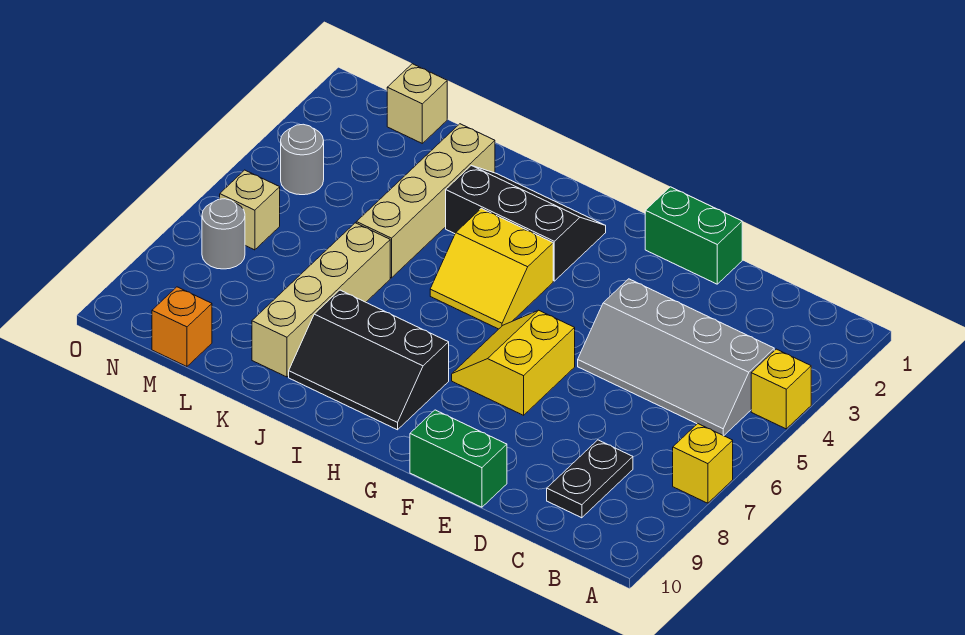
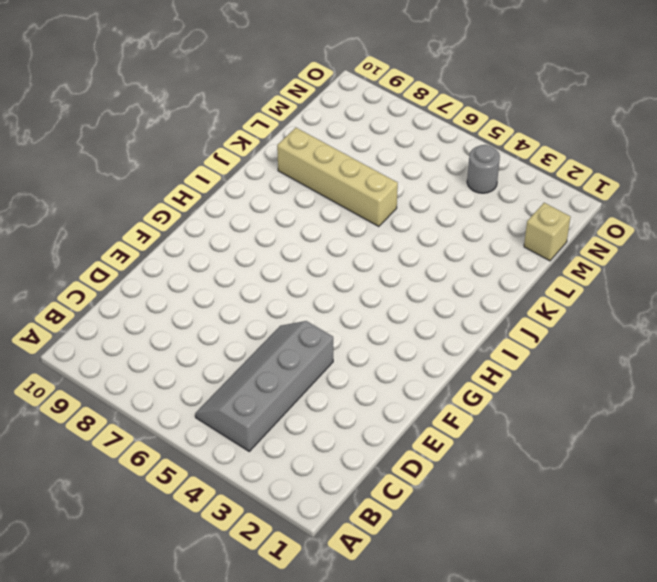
none -> yellow 1x1 brick [751,349,811,429]
none -> yellow 1x1 brick [673,424,733,503]
none -> black 1x2 plate [547,440,633,518]

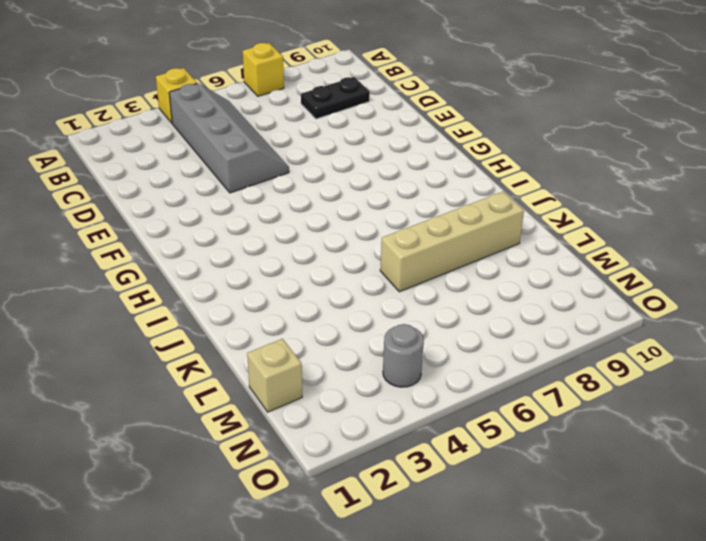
none -> green 1x2 brick [645,187,742,284]
none -> green 1x2 brick [410,410,507,507]
none -> yellow 2x2 slope [452,310,575,415]

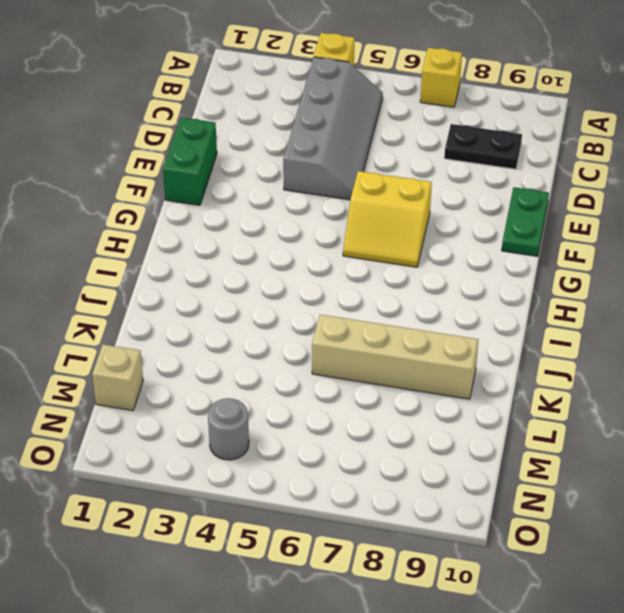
green 1x2 plate [502,187,549,256] -> green 1x2 brick [410,410,507,507]
none -> black 2x3 slope [446,166,606,281]
none -> yellow 2x2 slope [430,208,553,329]
none -> black 2x3 slope [289,290,449,430]

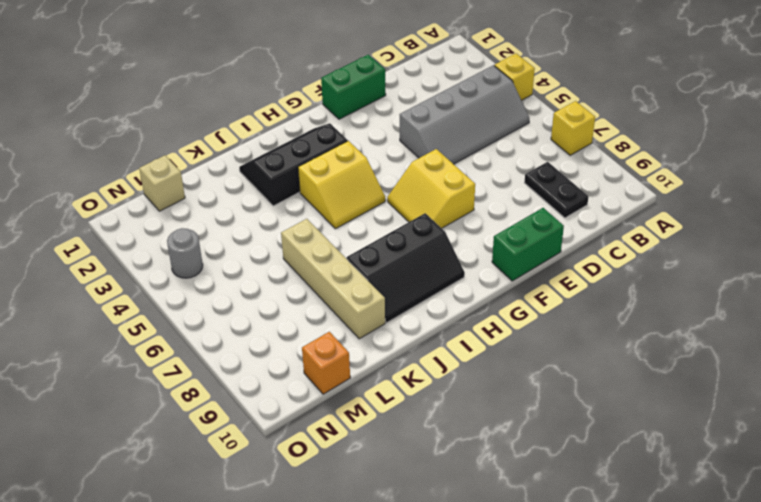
none -> tan 1x4 brick [356,124,495,278]
none -> tan 1x1 brick [220,170,280,250]
none -> grey 1x1 round brick [202,199,245,269]

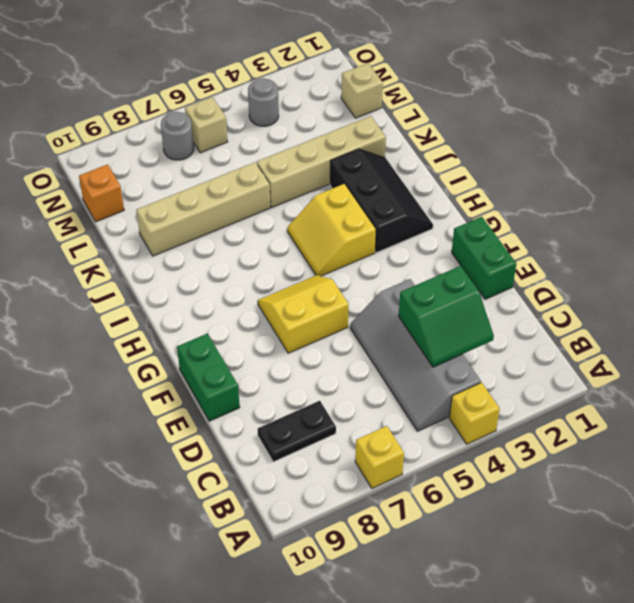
green 2x2 slope [399,266,494,367] -> none
none -> black 2x3 slope [289,290,449,430]

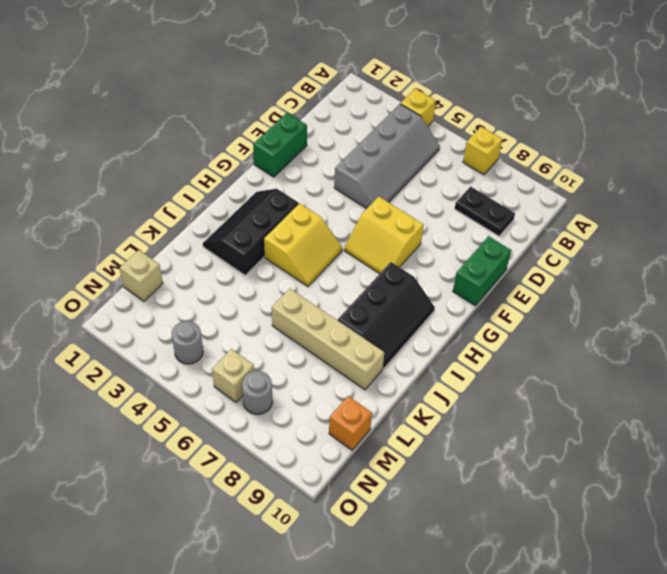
none -> tan 1x4 brick [356,124,495,278]

